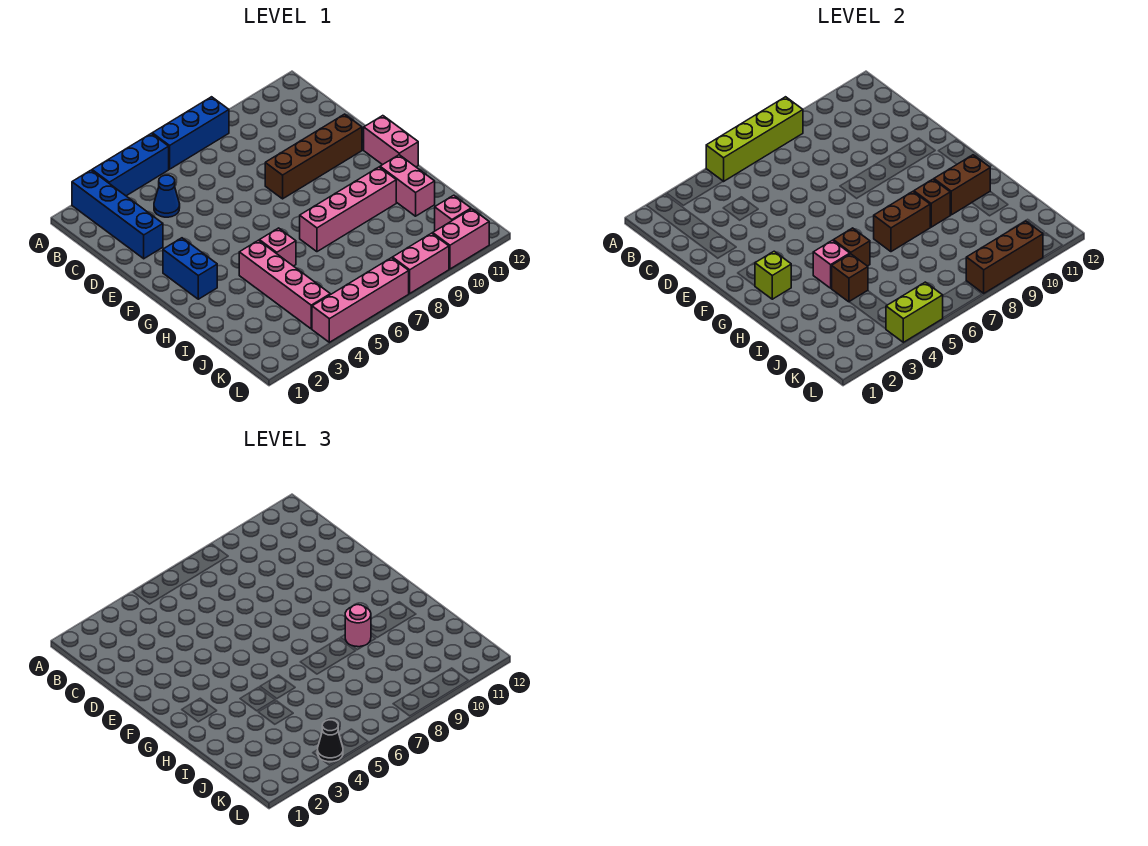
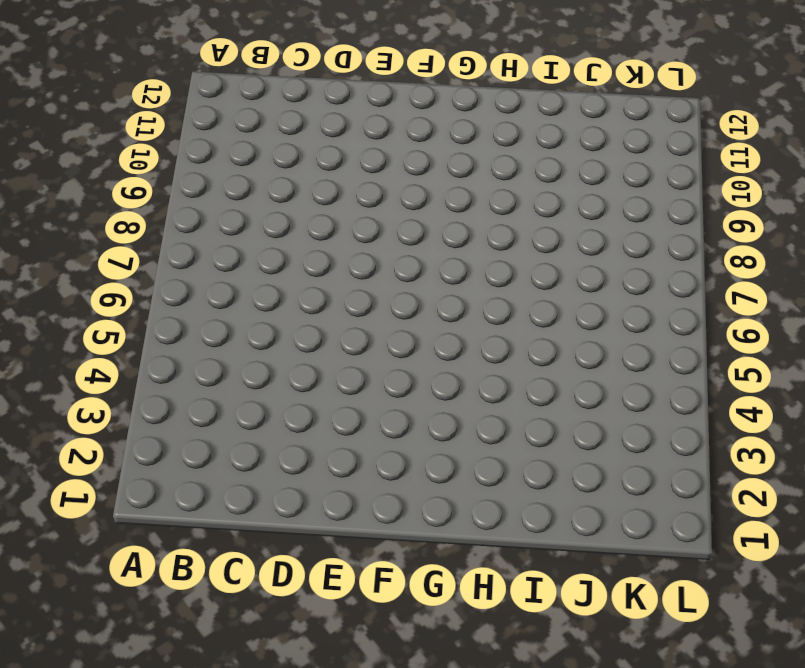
none -> blue 1x4 brick [72,170,163,259]
none -> blue 1x3 brick [92,133,169,196]
none -> blue 1x3 brick [152,97,229,169]

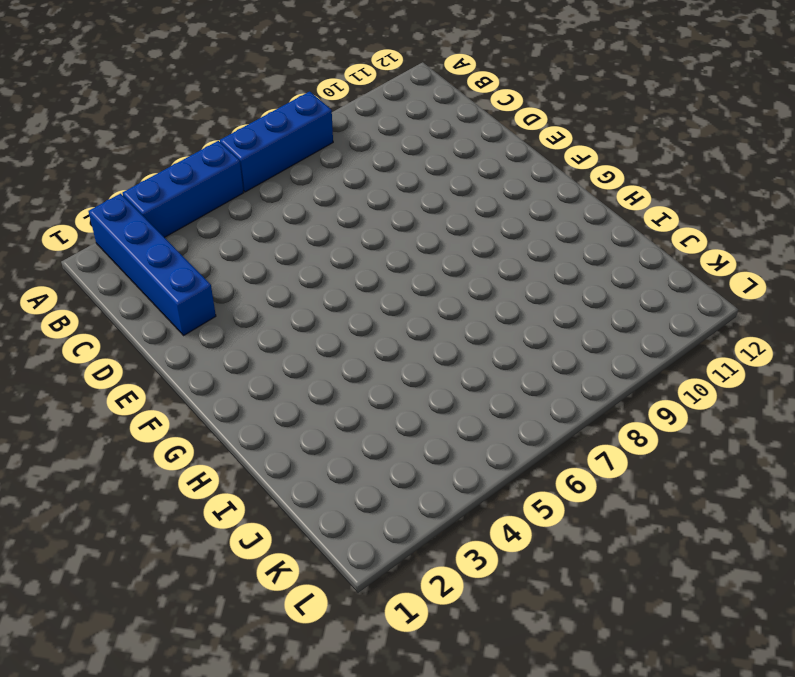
none -> blue 1x1 cone [154,175,180,217]
none -> brown 1x4 brick [265,114,362,199]
none -> blue 1x2 brick [163,238,217,299]

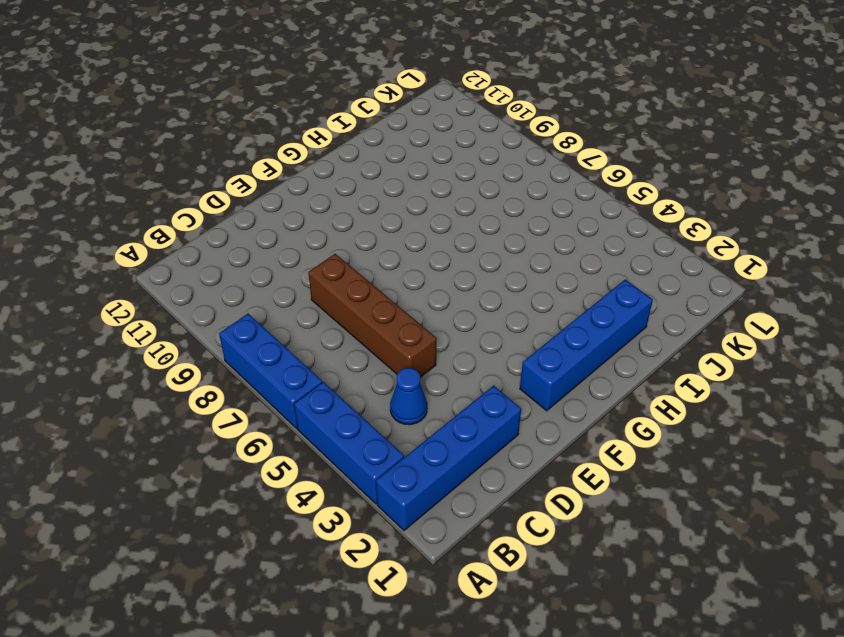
brown 1x4 brick [308,254,437,377] -> brown 1x4 brick moved to [265,114,362,199]
blue 1x4 brick [520,279,653,411] -> blue 1x2 brick [163,238,217,299]
none -> pink 1x2 brick [364,116,418,167]
none -> pink 1x4 brick [239,240,330,329]
none -> pink 1x1 brick [259,228,296,266]

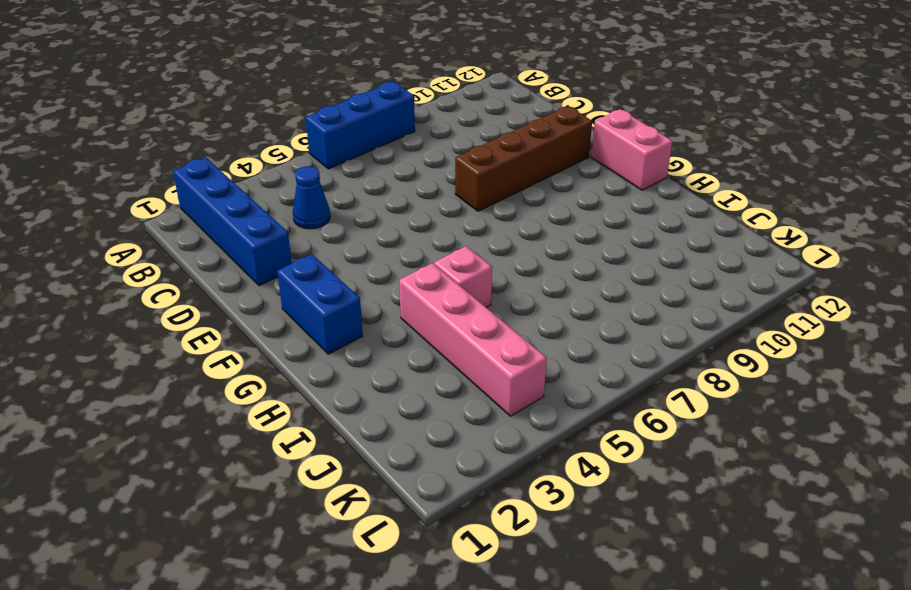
none -> blue 1x3 brick [92,133,169,196]
none -> pink 1x4 brick [300,167,396,252]
none -> pink 1x2 brick [380,155,435,216]

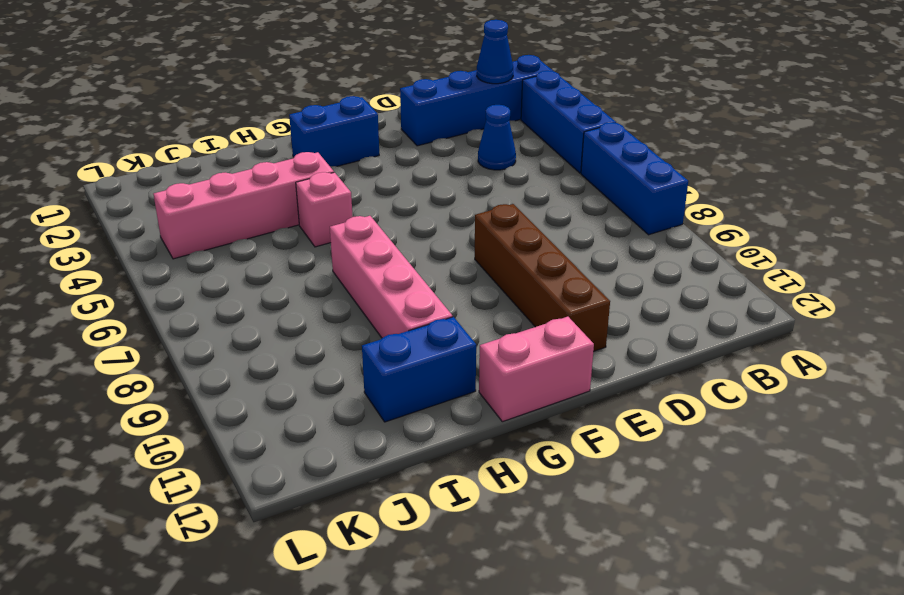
blue 1x1 cone [477,20,513,84] -> none
blue 1x2 brick [362,317,476,422] -> pink 1x2 brick [380,155,435,216]
none -> pink 1x1 brick [435,195,471,231]
none -> pink 1x4 brick [312,258,409,342]
none -> pink 1x2 brick [392,233,449,293]

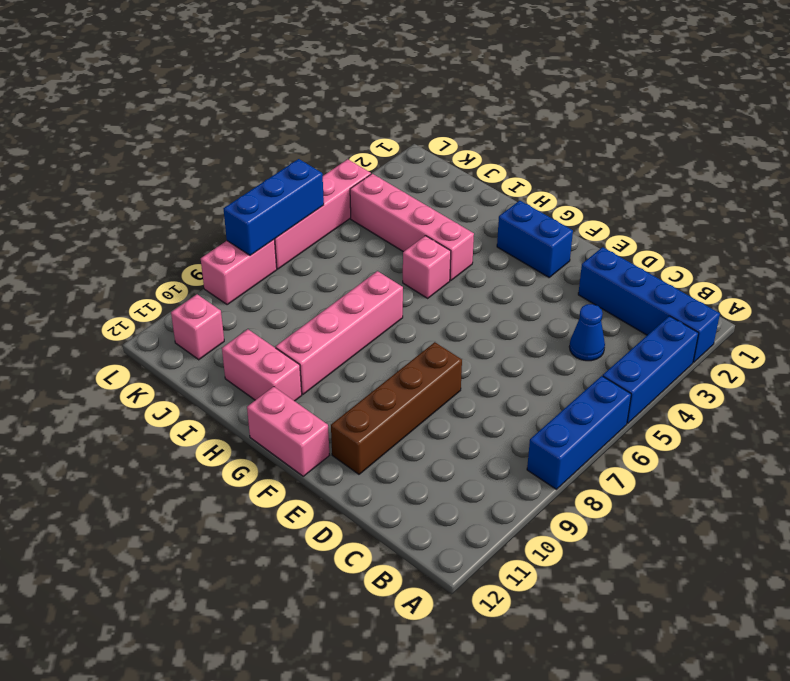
blue 1x3 brick [224,159,324,255] -> brown 1x3 brick [966,221,1043,293]
none -> pink 1x2 brick [433,209,489,269]
none -> lime 1x4 brick [706,97,803,182]
none -> lime 1x1 brick [755,251,791,299]

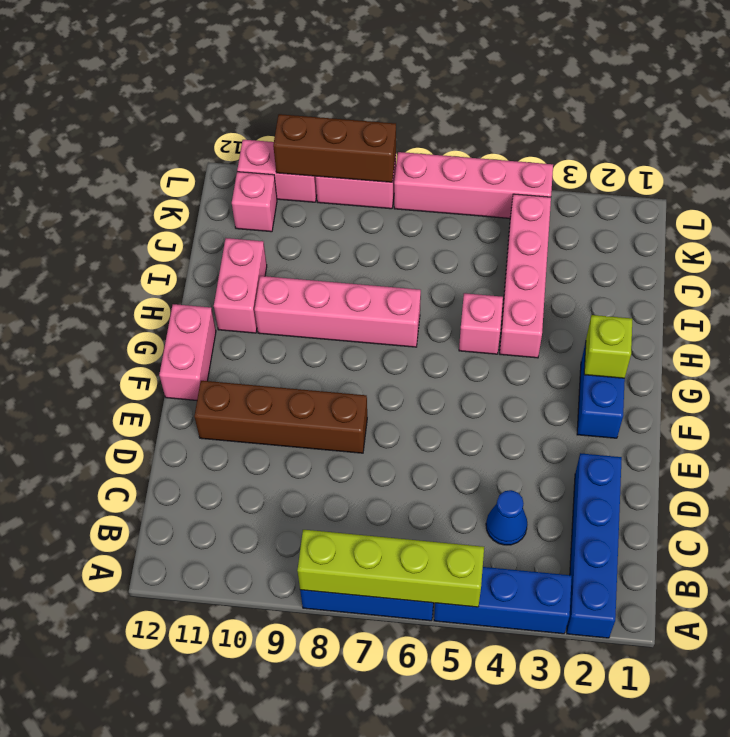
none -> pink 1x1 brick [813,240,850,288]
none -> brown 1x1 brick [833,228,870,266]
none -> brown 1x2 brick [874,192,930,252]

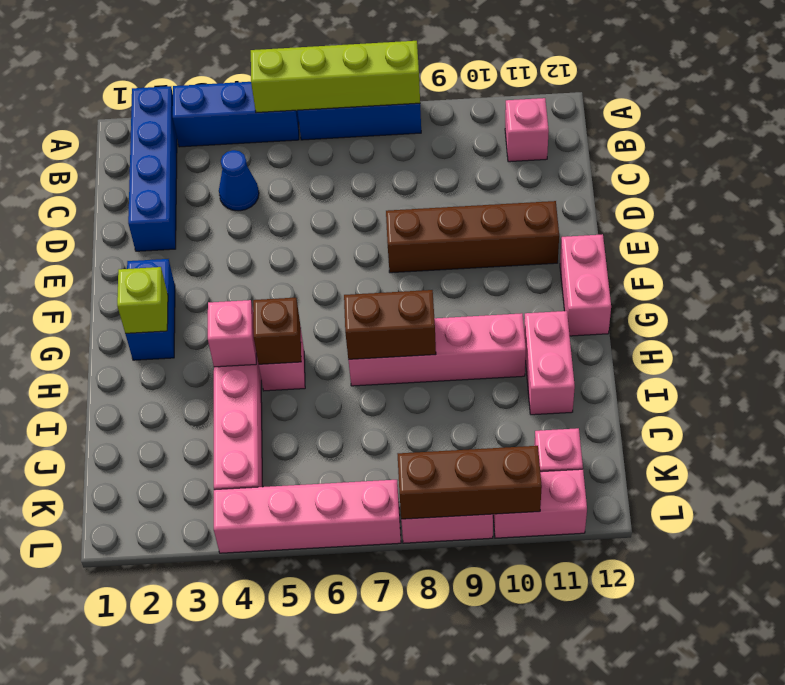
pink 1x1 brick [505,98,549,162] -> none
none -> brown 1x1 brick [914,179,950,227]
none -> brown 1x2 brick [934,155,990,215]
none -> brown 1x1 brick [832,254,868,302]

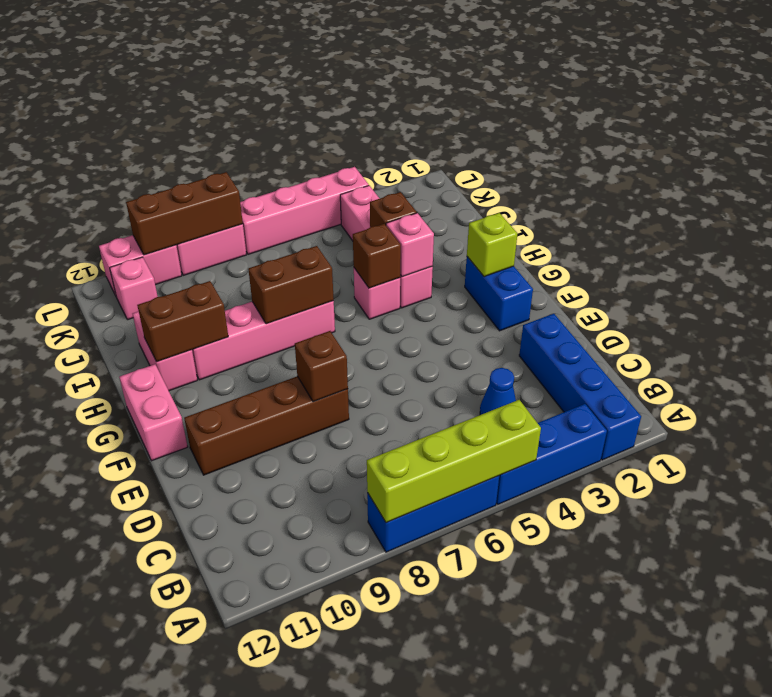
brown 1x1 brick [295,331,348,402] -> brown 1x1 brick moved to [914,179,950,227]
none -> lime 1x2 brick [886,282,943,342]
none -> pink 1x1 round brick [345,605,371,647]
none -> black 1x1 cone [317,720,343,762]

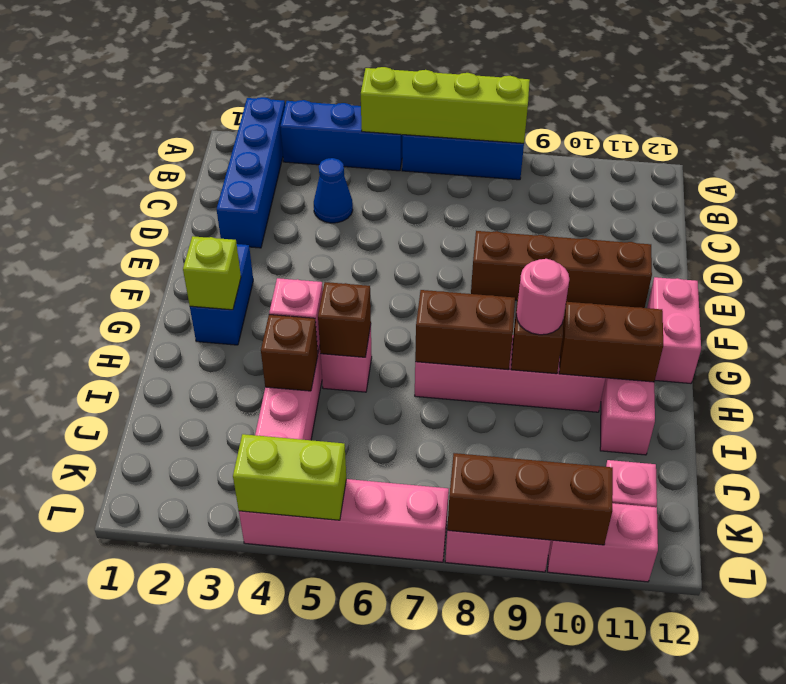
none -> black 1x1 cone [317,720,343,762]

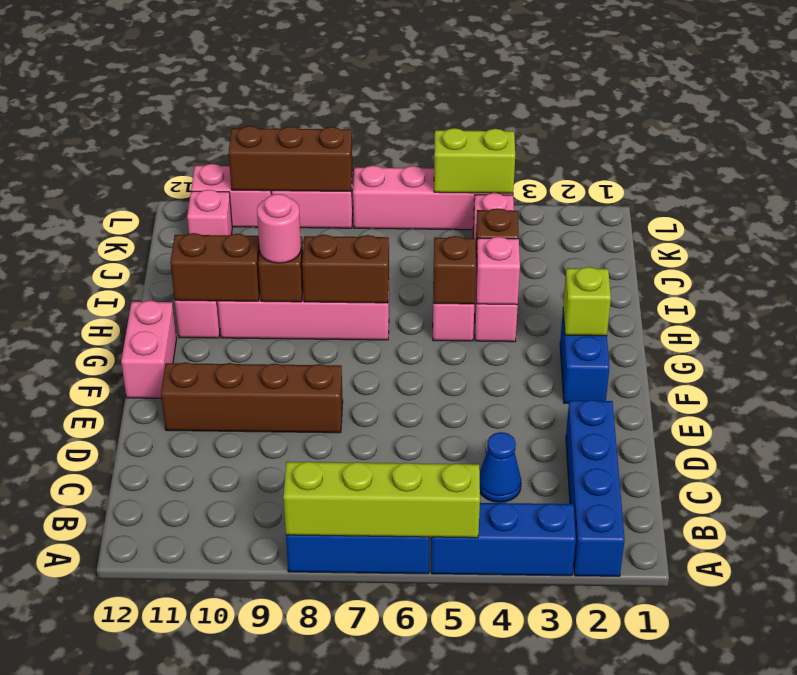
none -> black 1x1 cone [317,720,343,762]

